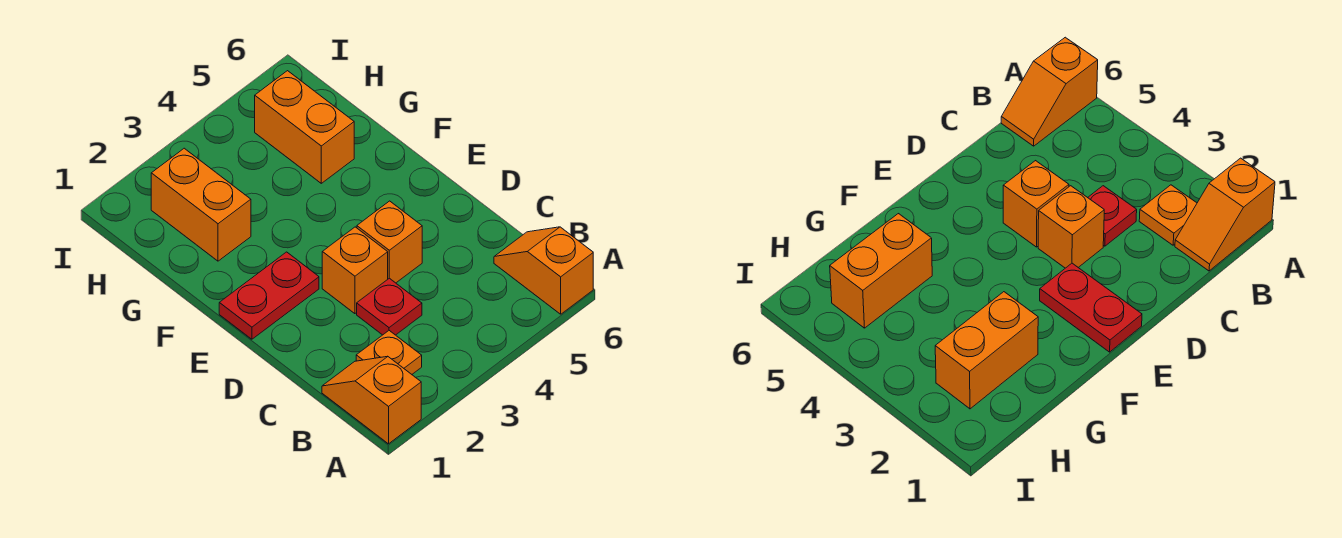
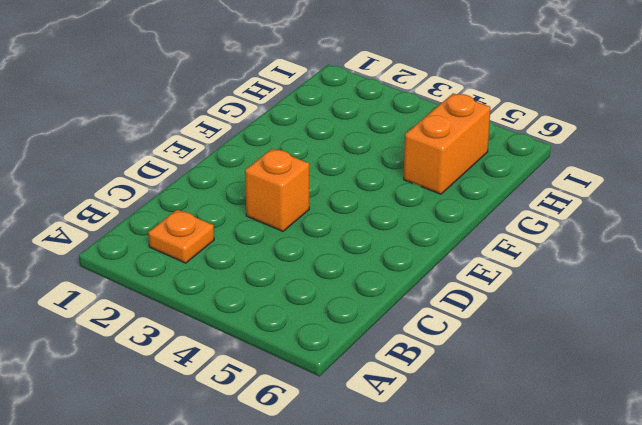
none -> orange 1x2 slope [322,356,421,444]
none -> orange 1x2 slope [494,227,593,314]

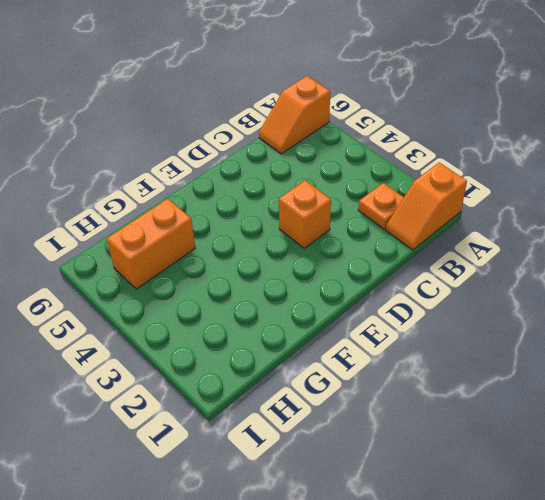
none -> red 1x1 plate [357,278,422,335]
none -> orange 1x1 brick [357,201,422,283]

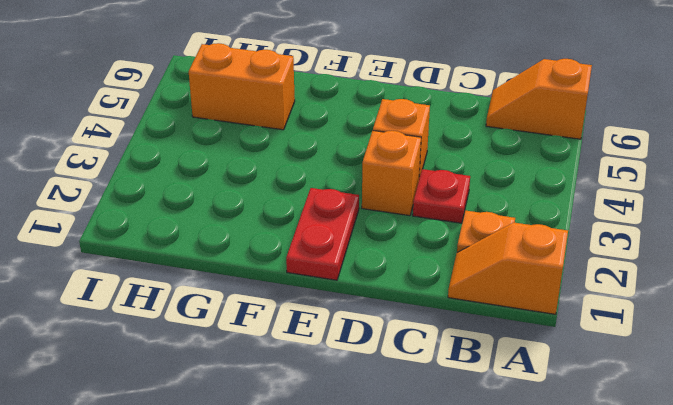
none -> orange 1x2 brick [151,148,251,261]

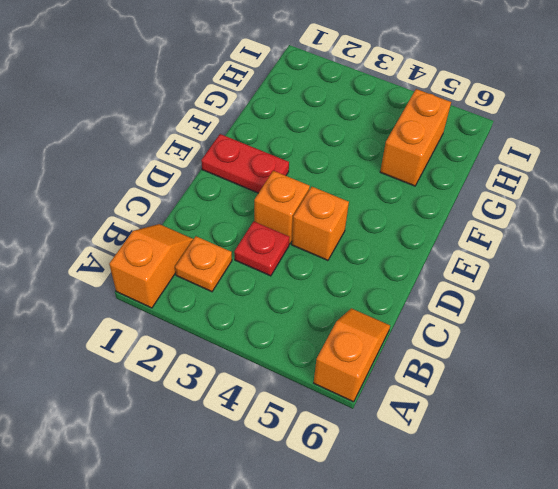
none -> orange 1x2 brick [151,148,251,261]

